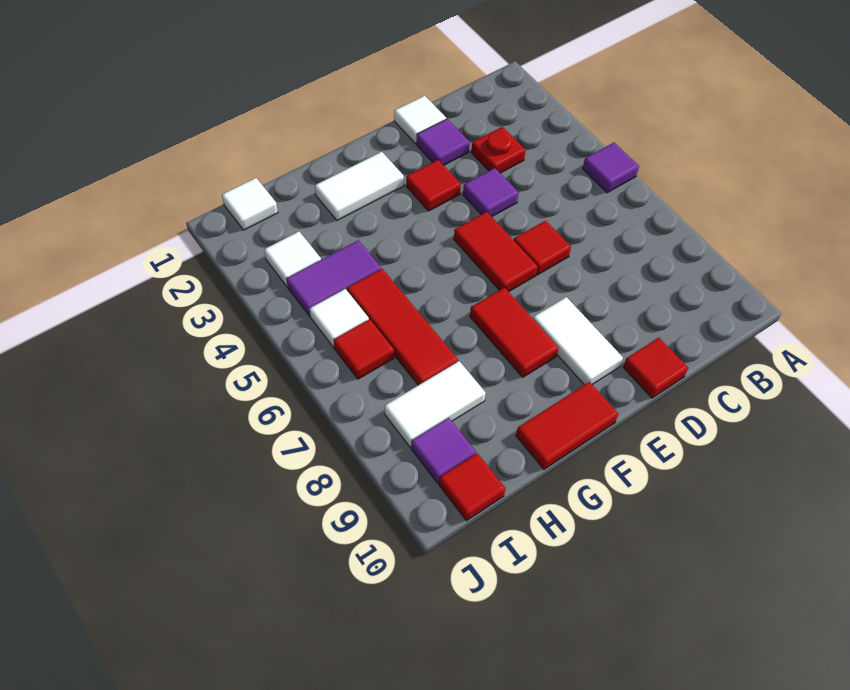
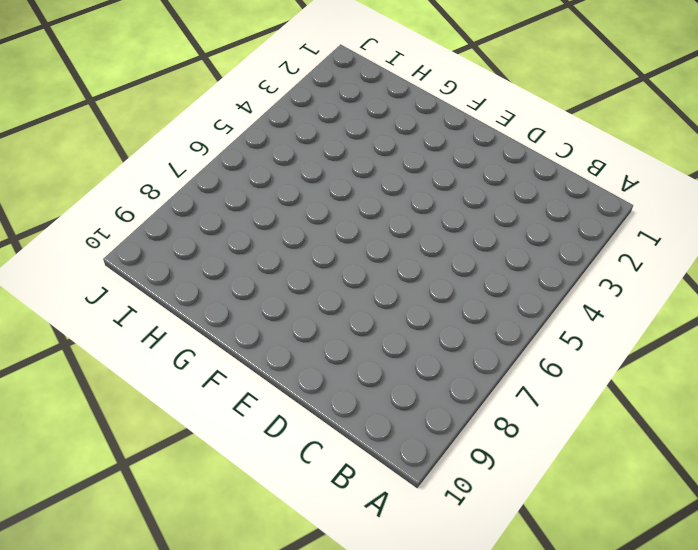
none -> purple 1x1 tile [583,143,639,193]
none -> red 1x1 plate [471,127,526,173]
none -> white 1x1 tile [394,96,446,144]

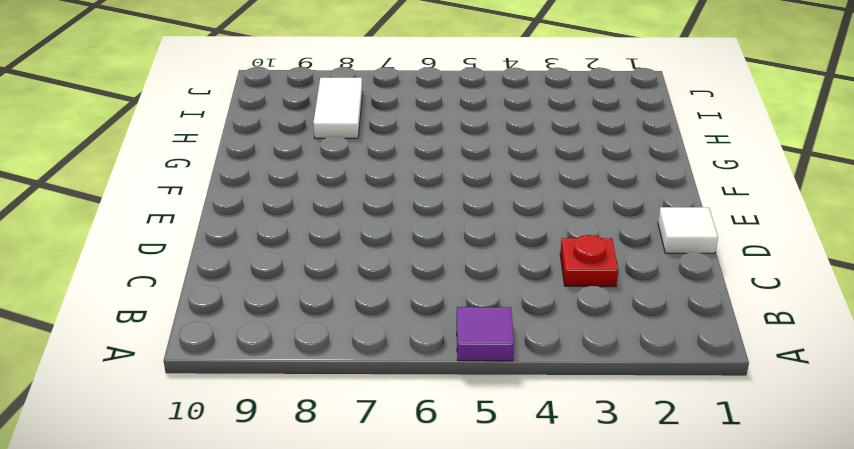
none -> purple 1x1 tile [416,119,470,165]
none -> purple 1x1 tile [463,168,518,217]
none -> red 1x1 tile [514,221,571,275]

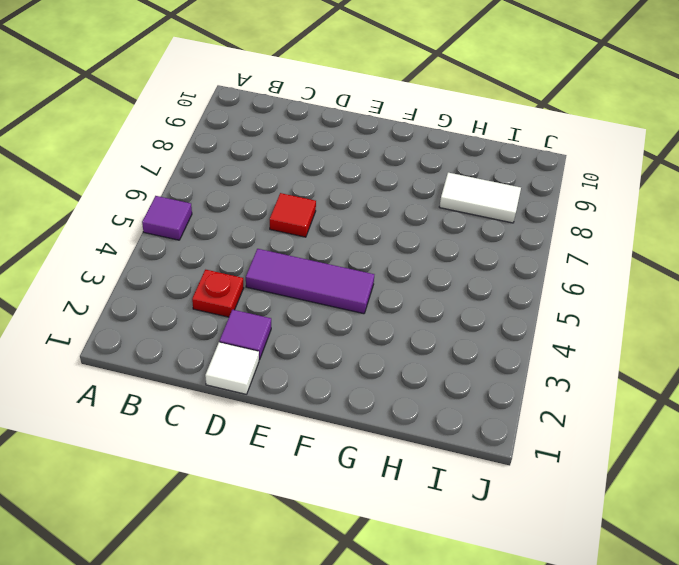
purple 1x3 tile [246,249,374,314] -> purple 1x1 tile [463,168,518,217]
none -> red 1x1 tile [623,338,688,398]
none -> red 1x1 tile [406,160,461,211]
none -> red 1x2 tile [454,212,538,292]

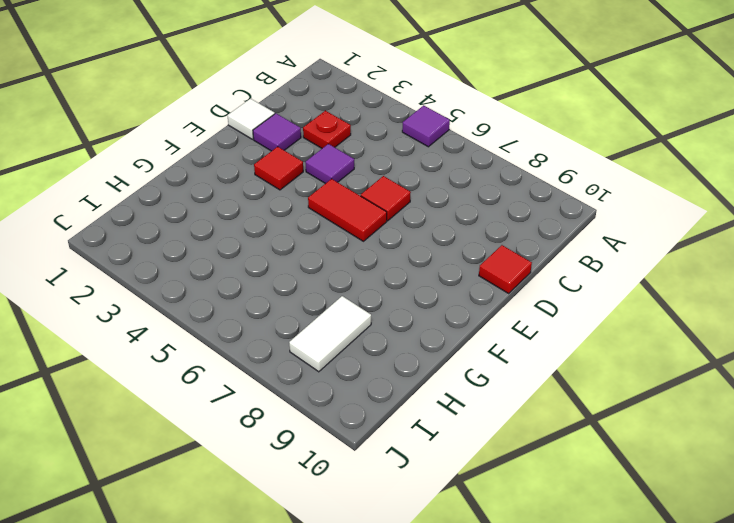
none -> white 1x2 tile [533,297,623,385]
none -> white 1x2 tile [315,152,404,220]
none -> red 1x2 tile [470,287,558,377]

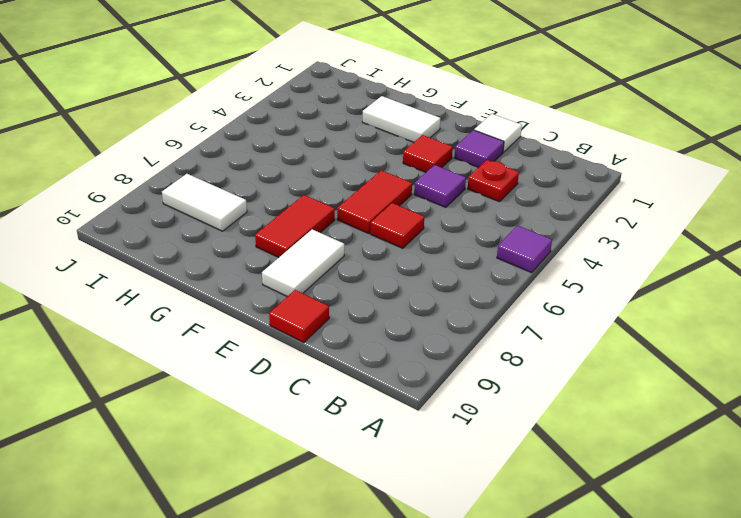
none -> red 1x2 tile [516,382,618,469]
none -> purple 1x2 tile [286,240,381,316]
none -> red 1x3 tile [347,269,458,385]

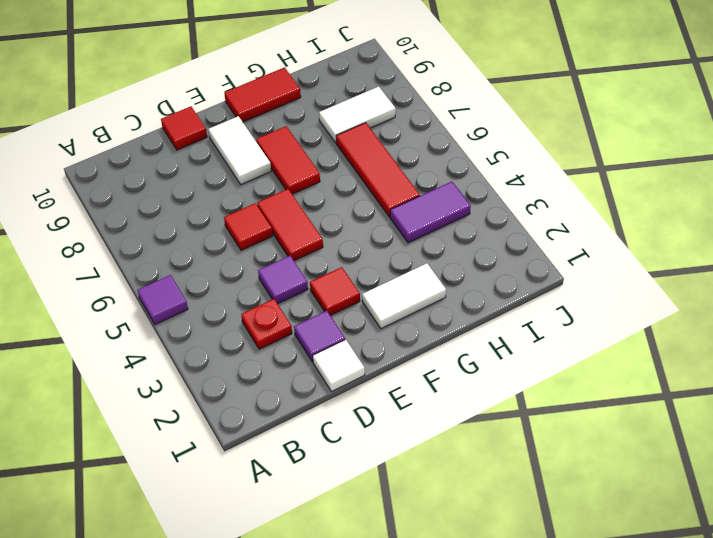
none -> white 1x1 tile [222,178,278,230]
none -> white 1x1 tile [264,232,321,286]
none -> white 1x1 tile [310,289,369,347]

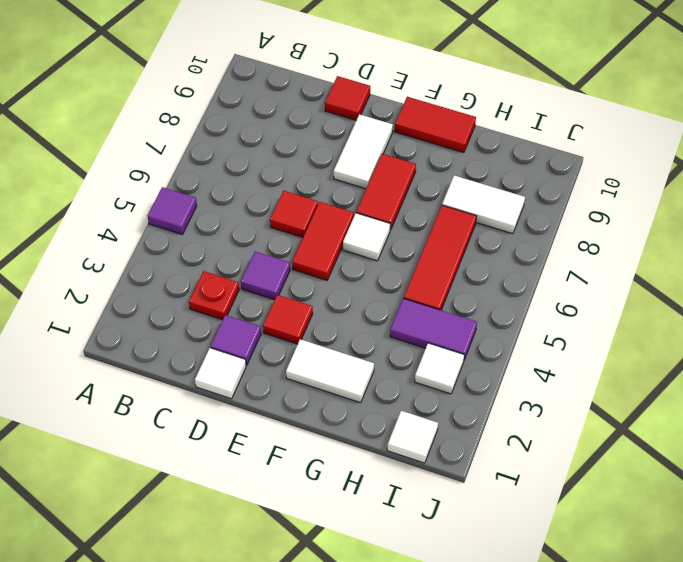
white 1x1 tile [343,213,390,261] -> white 1x1 tile moved to [310,289,369,347]
none -> red 1x1 tile [334,319,394,379]
none -> purple 1x1 tile [411,418,476,483]
none -> red 1x1 tile [439,453,505,521]

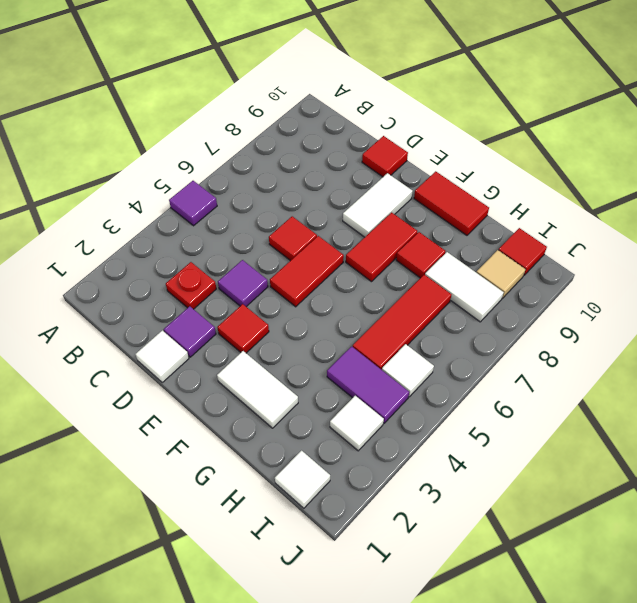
red 1x1 tile [396,232,445,278] -> red 1x1 tile moved to [334,319,394,379]
tan 1x1 tile [476,250,526,298] -> purple 1x1 tile [411,418,476,483]

